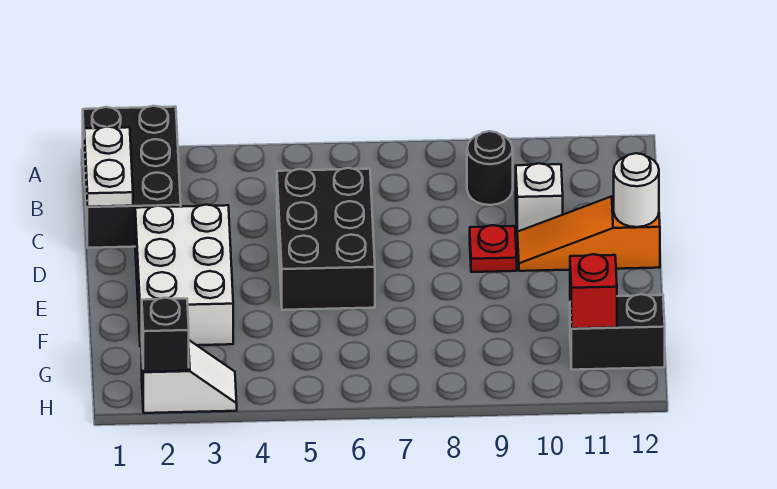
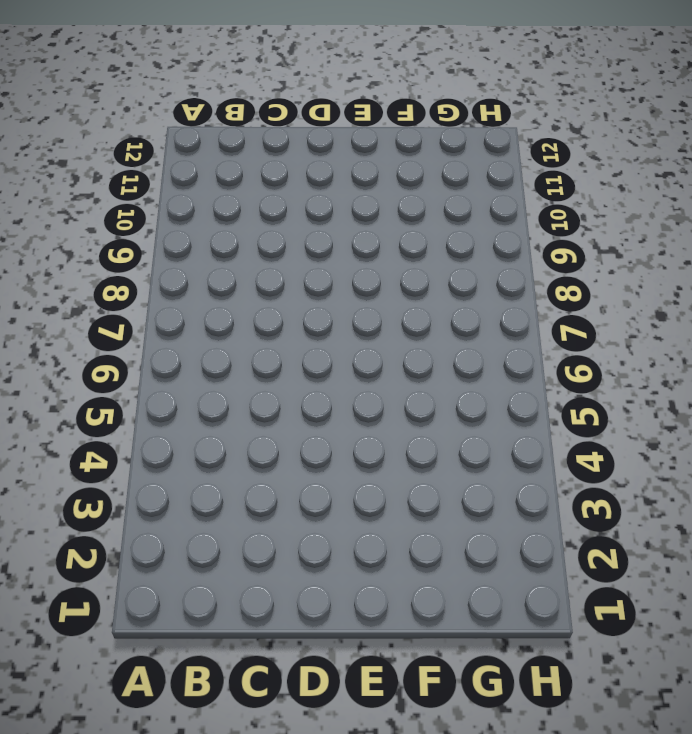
none -> black 2x3 brick [83,106,181,248]
none -> black 1x1 round brick [467,131,513,205]
none -> black 2x3 brick [277,168,375,310]

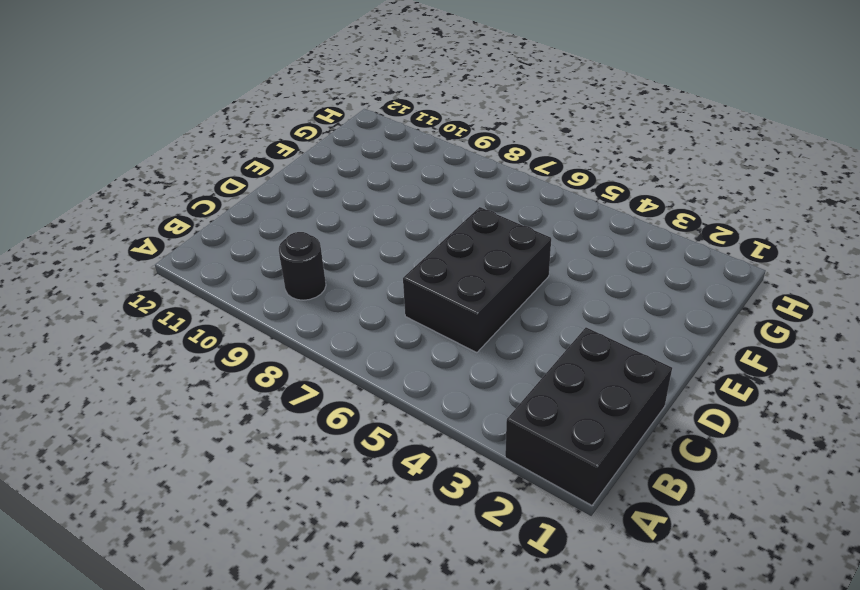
none -> white 1x1 brick [516,163,563,232]
none -> white 2x3 brick [135,205,233,347]
none -> red 1x1 plate [470,225,517,272]

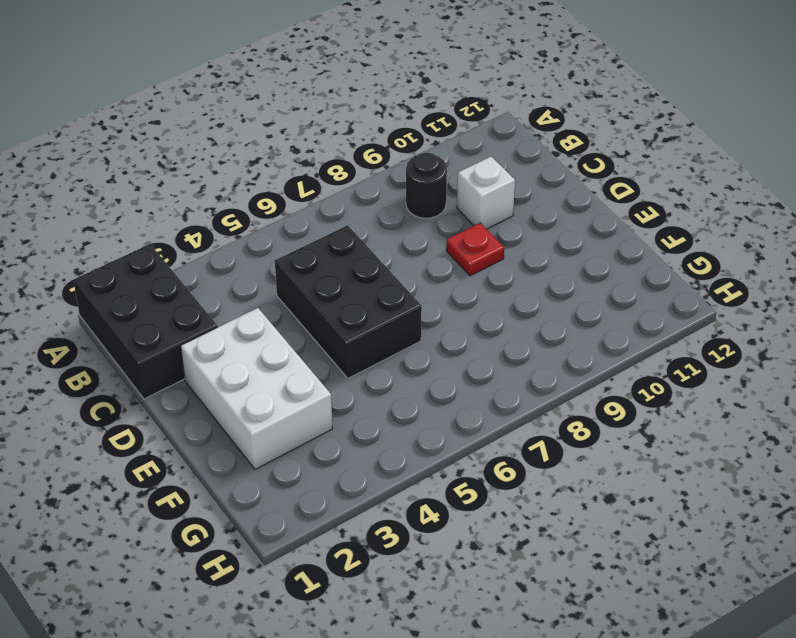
none -> orange 1x3 slope [517,196,660,271]
none -> black 1x2 brick [570,294,665,370]
none -> white 1x2 slope [142,340,237,413]

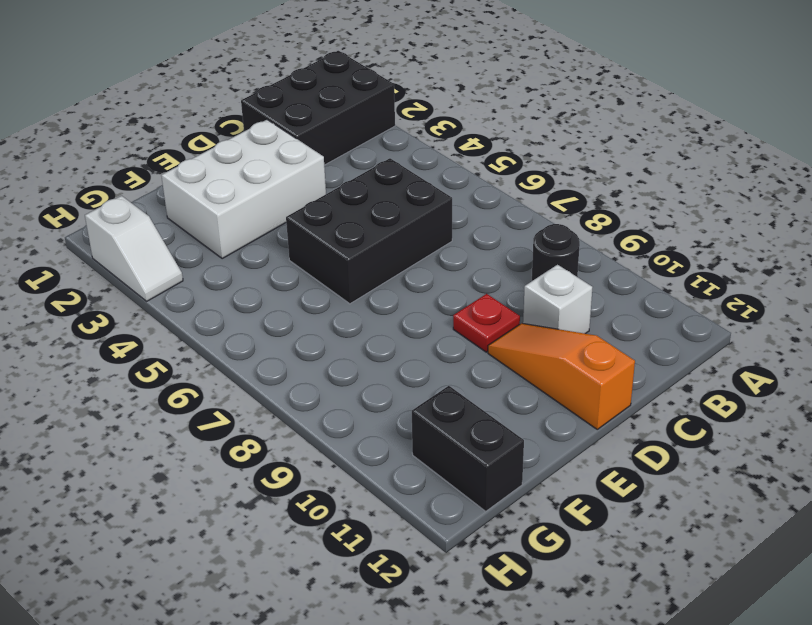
none -> white 1x2 plate [84,127,133,207]
none -> white 1x1 round brick [614,153,659,227]
none -> red 1x1 brick [570,254,617,329]

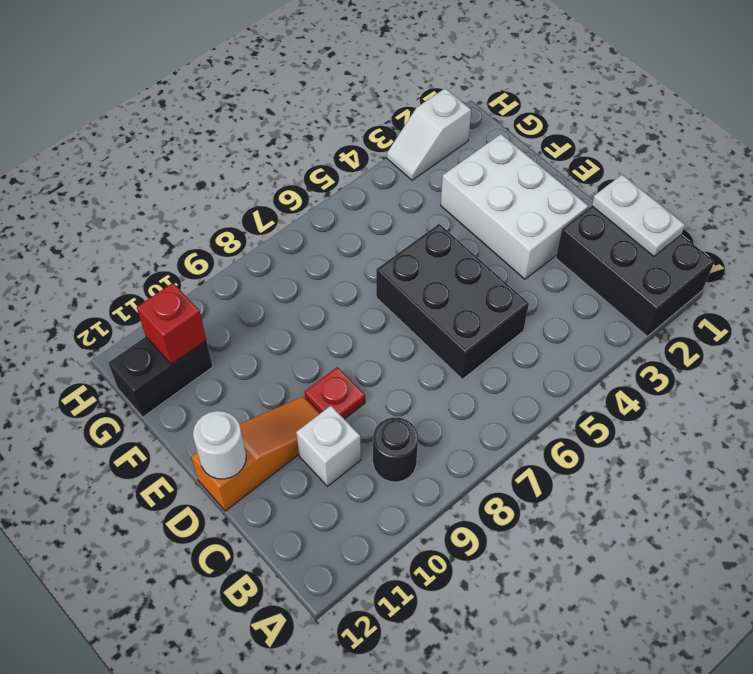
none -> black 1x1 brick [142,298,189,372]

